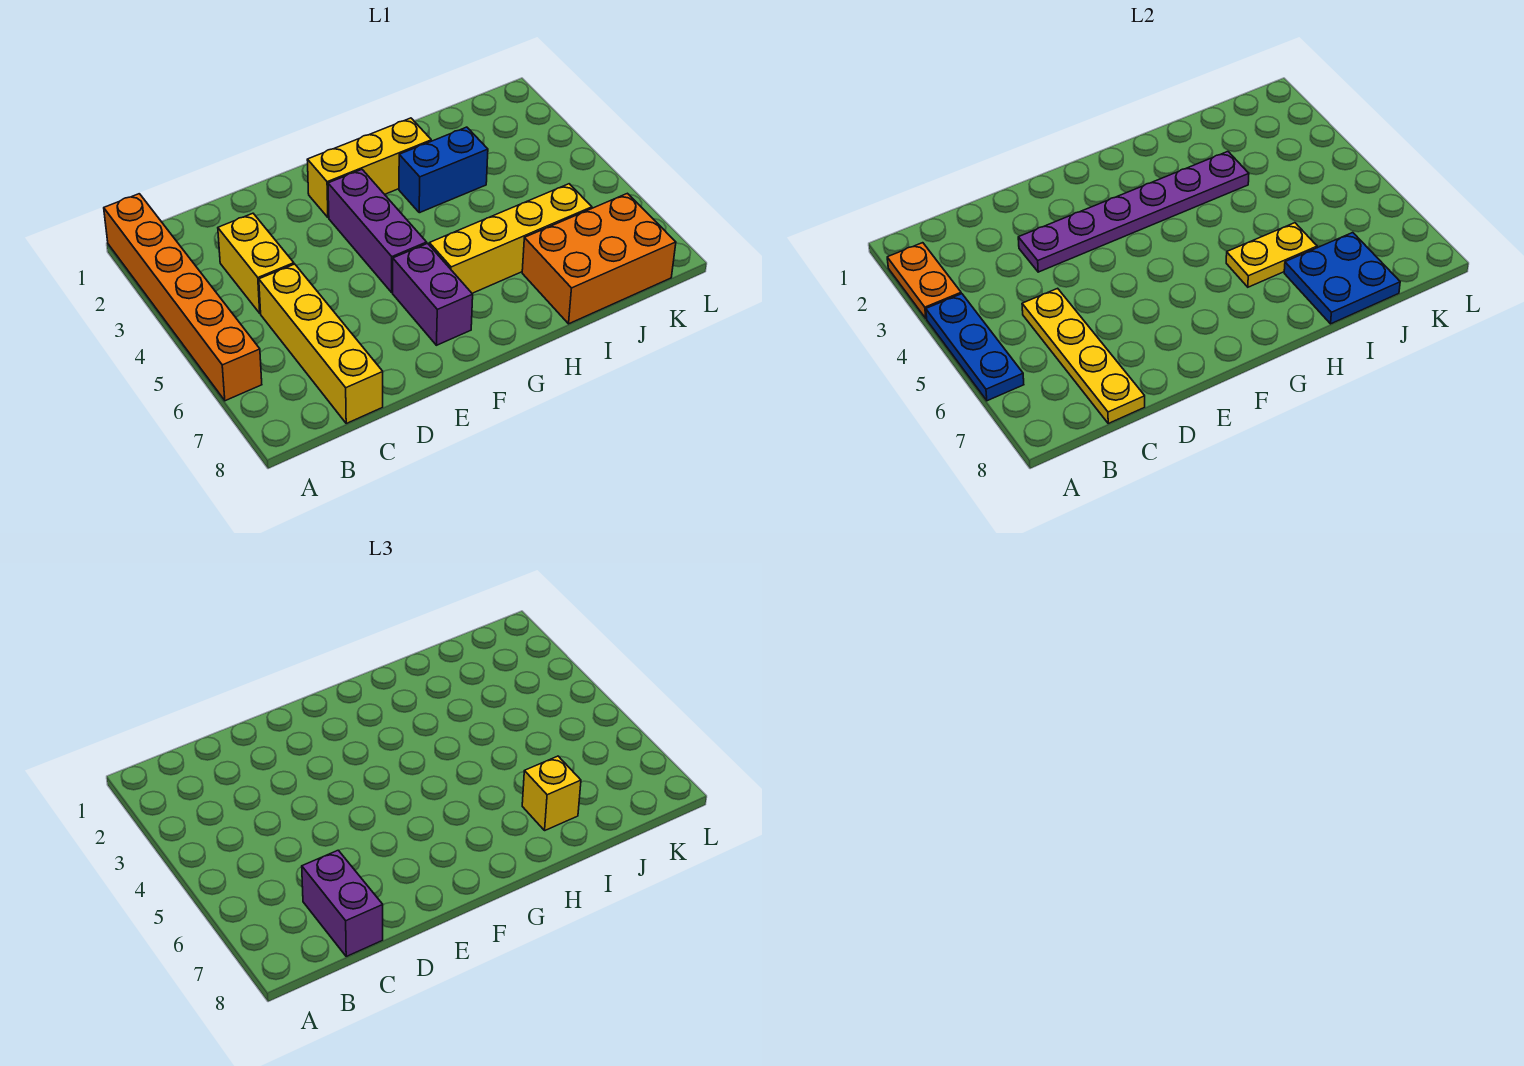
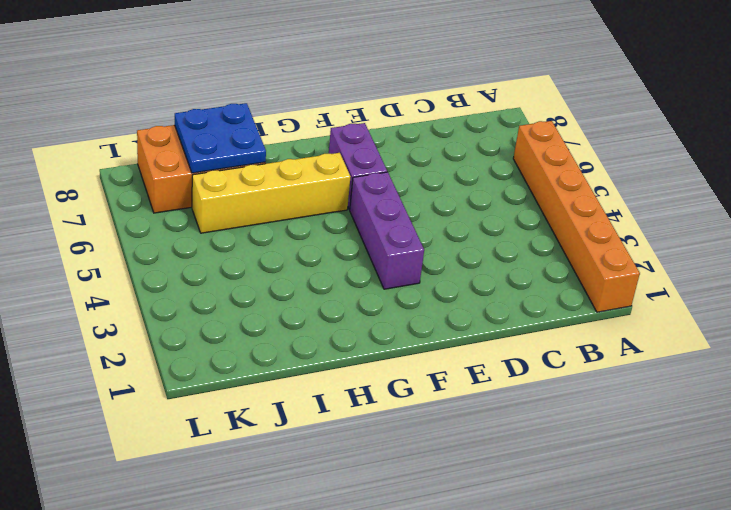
none -> yellow 1x2 brick [218,213,294,313]
none -> yellow 1x4 brick [259,264,383,423]
none -> yellow 1x3 brick [307,118,431,218]

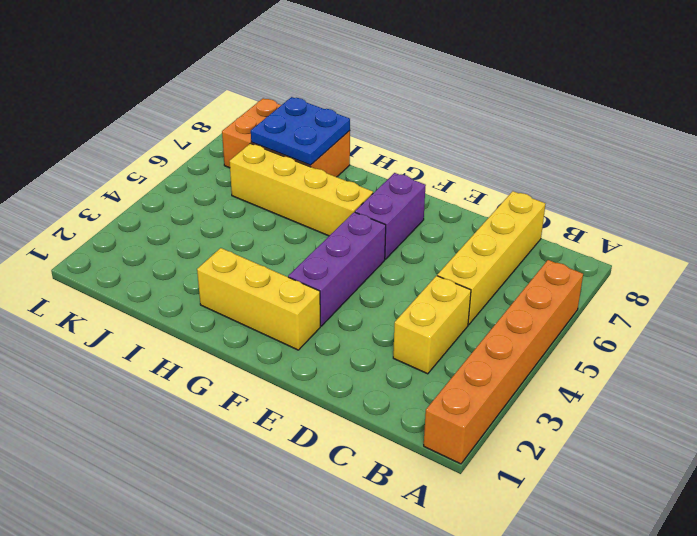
none -> blue 1x2 brick [399,127,488,213]
none -> orange 1x2 plate [887,243,961,319]
none -> blue 1x3 plate [926,294,1024,401]

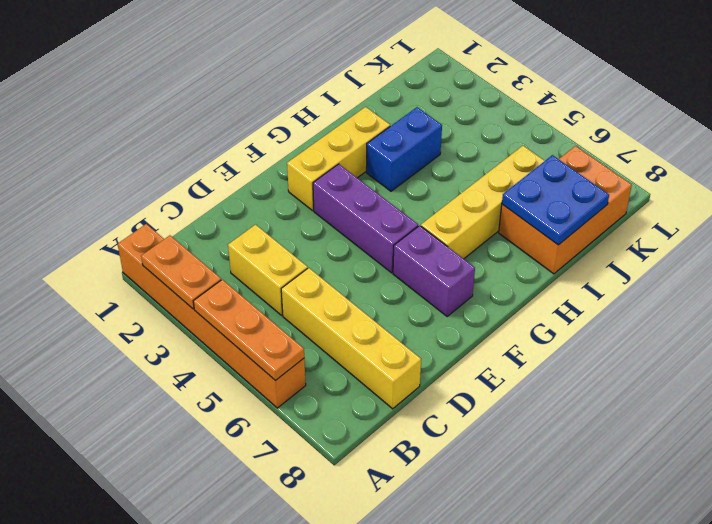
orange 1x3 plate [193,280,304,381] -> blue 1x3 plate [926,294,1024,401]
none -> yellow 1x4 plate [1022,288,1145,423]
none -> purple 1x6 plate [1018,152,1249,272]
none -> yellow 1x2 plate [1226,223,1317,287]

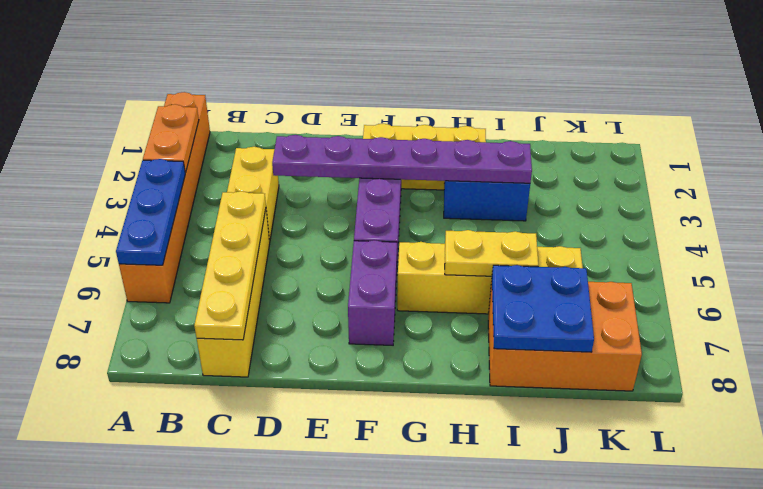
none -> purple 1x2 brick [302,850,383,956]
none -> yellow 1x1 brick [522,756,581,830]

